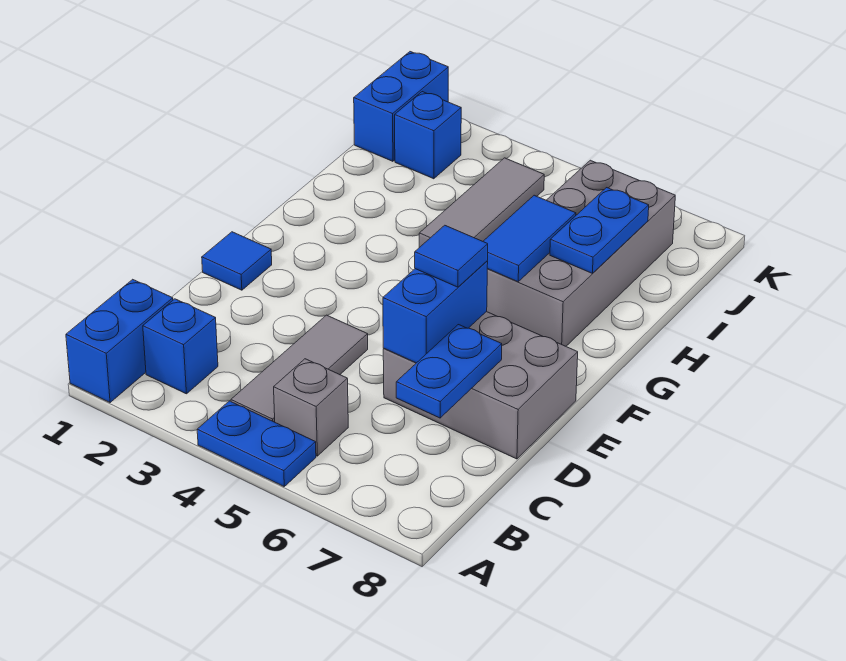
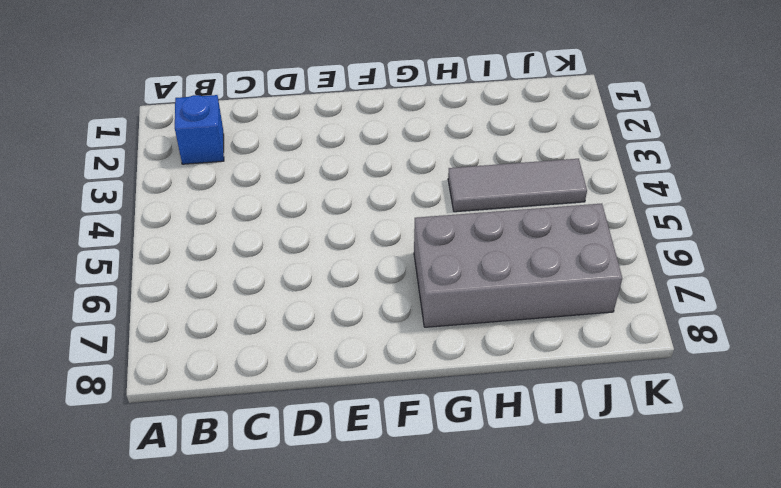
none -> blue 1x2 brick [66,279,173,403]
none -> blue 1x2 plate [197,401,316,486]
none -> grey 1x3 tile [231,315,368,422]

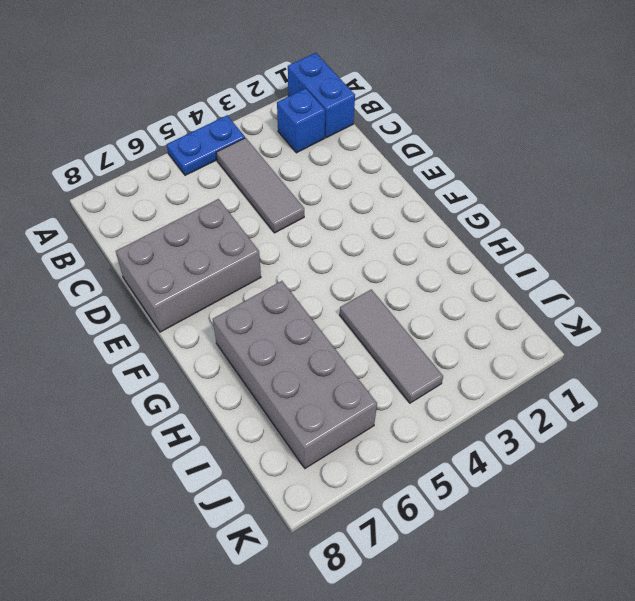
none -> grey 1x1 brick [274,359,348,456]
none -> blue 1x1 tile [202,232,272,290]
none -> blue 1x2 brick [354,52,448,161]

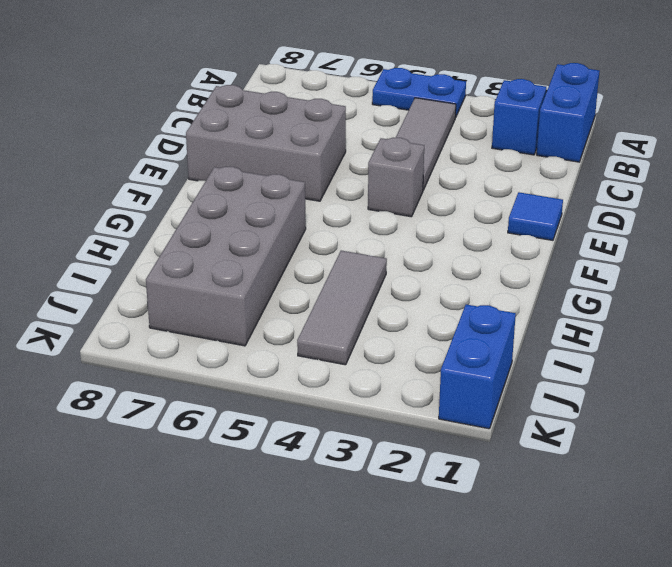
grey 1x1 brick [368,138,424,217] -> grey 1x1 brick moved to [274,359,348,456]
none -> blue 1x1 brick [395,92,461,179]
none -> blue 1x2 plate [396,325,502,418]
none -> blue 1x2 brick [383,261,488,363]

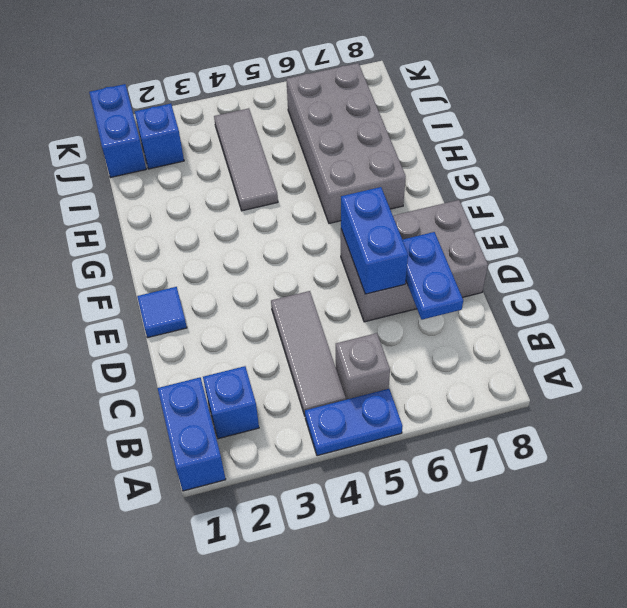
none -> blue 1x2 tile [483,195,576,282]
none -> blue 1x2 plate [550,188,649,273]
none -> blue 1x1 tile [415,225,488,287]

